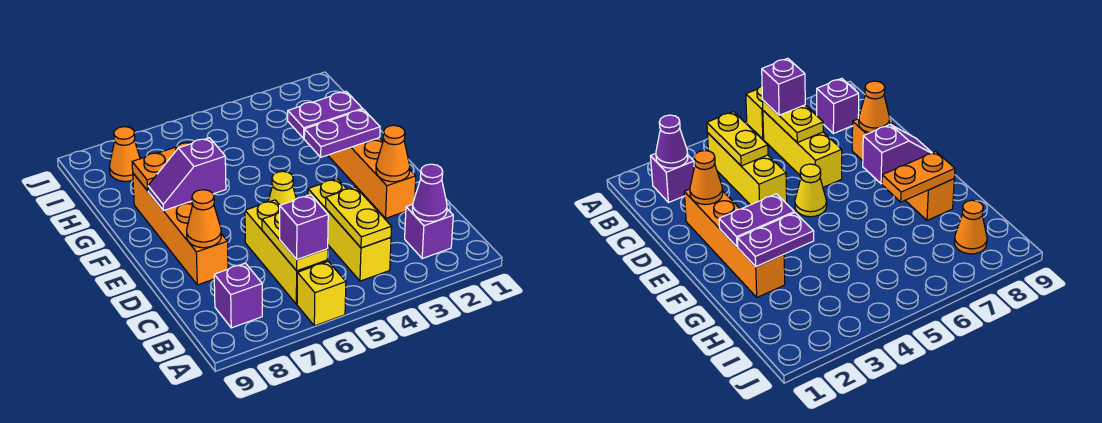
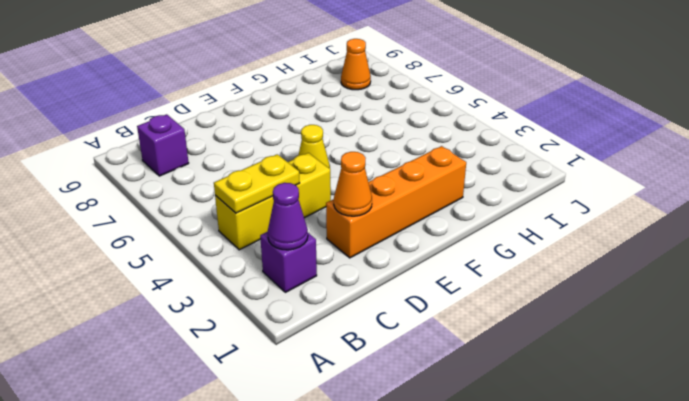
none -> yellow 1x1 brick [297,261,346,326]
none -> yellow 1x3 brick [245,200,327,304]
none -> orange 1x4 brick [133,173,228,285]

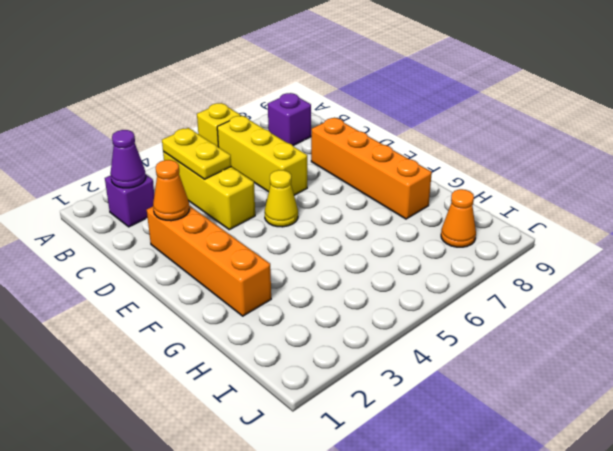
none -> yellow 1x2 plate [262,212,328,271]
none -> orange 1x1 cone [187,190,221,248]
none -> purple 1x2 plate [304,109,380,157]

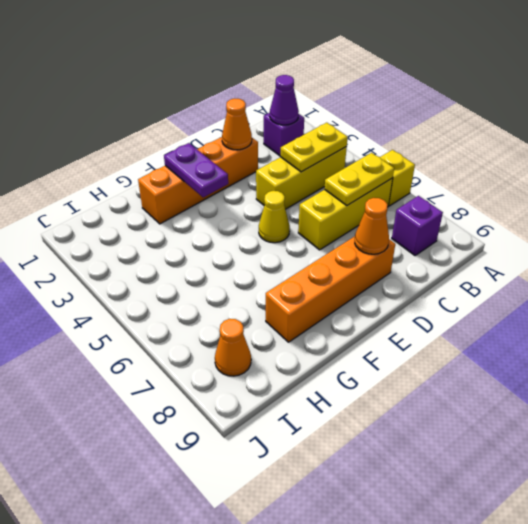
none -> purple 1x2 slope [148,138,226,211]
none -> purple 1x2 plate [288,91,363,138]
none -> orange 1x2 plate [132,141,194,191]

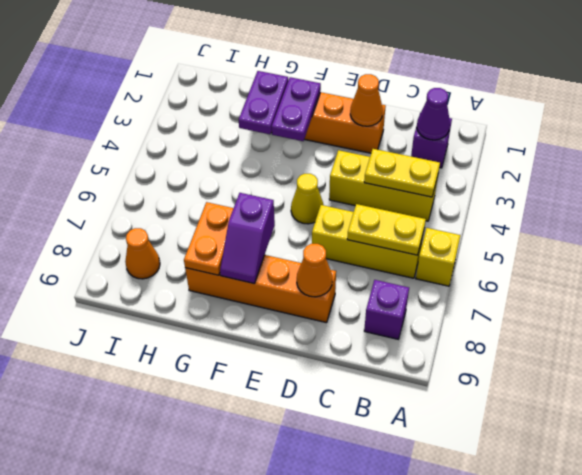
none -> purple 1x1 brick [280,195,328,259]

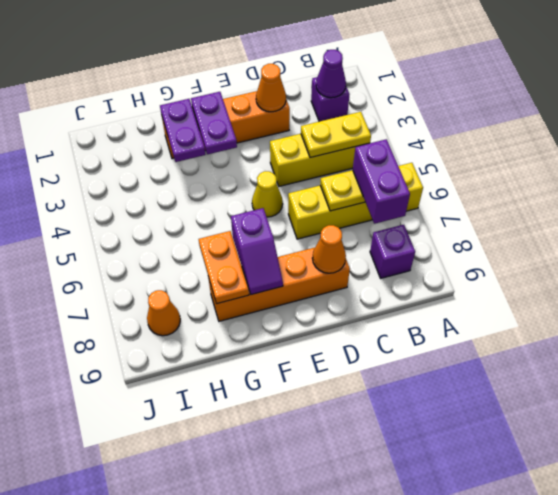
purple 1x2 brick [353,139,410,224] -> purple 1x1 brick [280,195,328,259]

